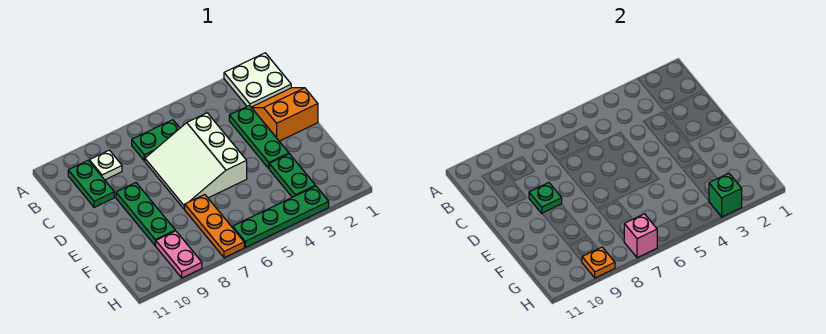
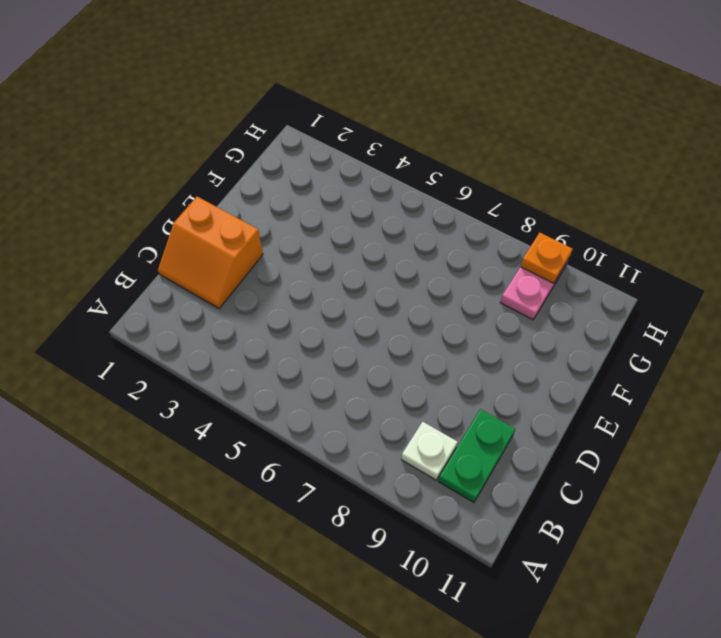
none -> white 2x2 plate [224,53,291,107]
none -> green 1x2 plate [132,120,180,161]
none -> green 1x3 plate [229,105,289,168]

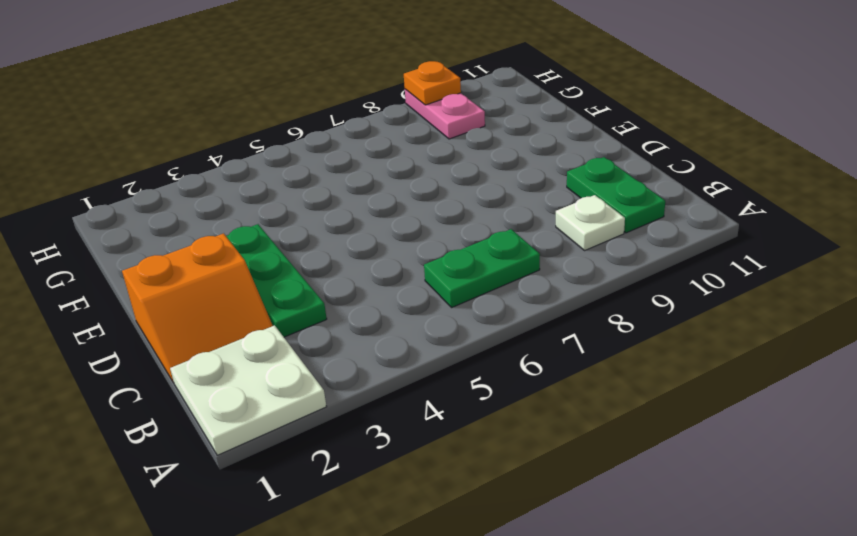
none -> white 3x3 slope [145,113,247,209]
none -> green 1x3 plate [116,183,175,245]
none -> green 1x2 plate [269,154,315,197]

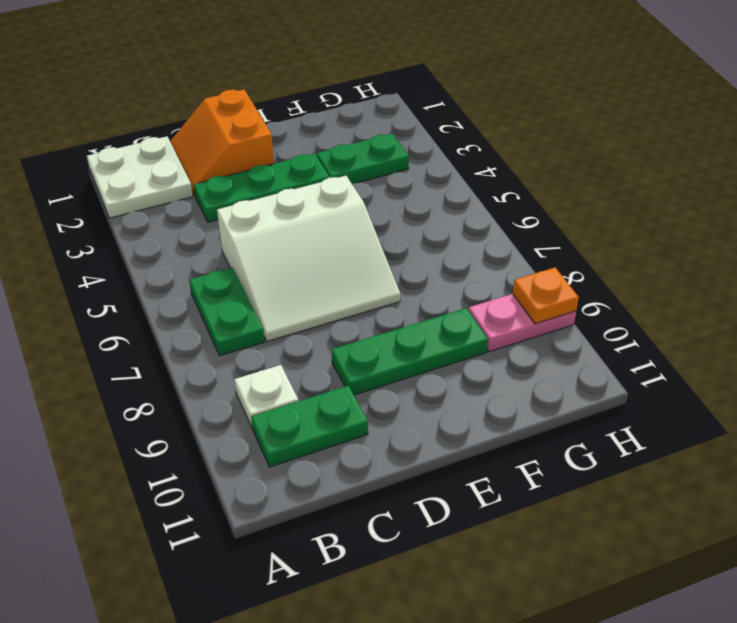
none -> orange 1x3 plate [185,195,244,258]
none -> green 1x4 plate [233,186,329,247]
none -> green 1x1 plate [529,183,562,213]

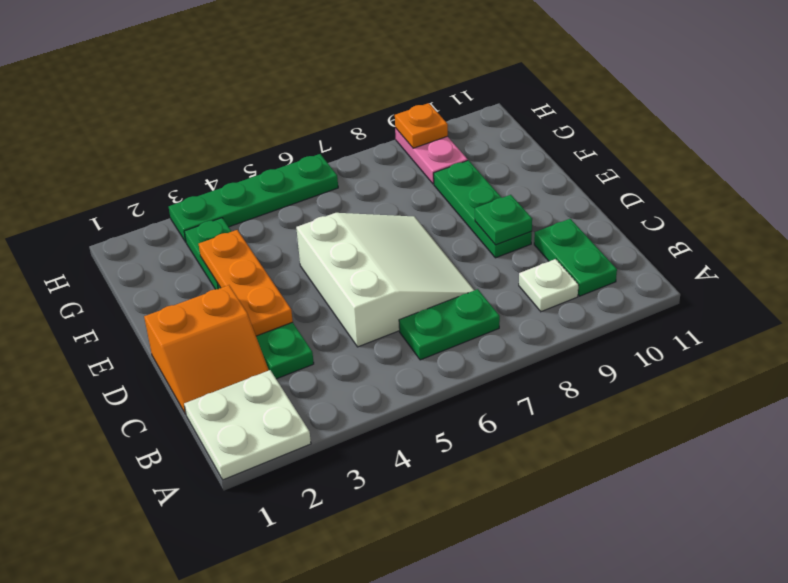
orange 1x3 plate [199,230,293,336] -> orange 1x3 plate moved to [185,195,244,258]
none -> green 1x1 brick [709,173,742,217]
none -> pink 1x1 brick [624,214,657,258]

